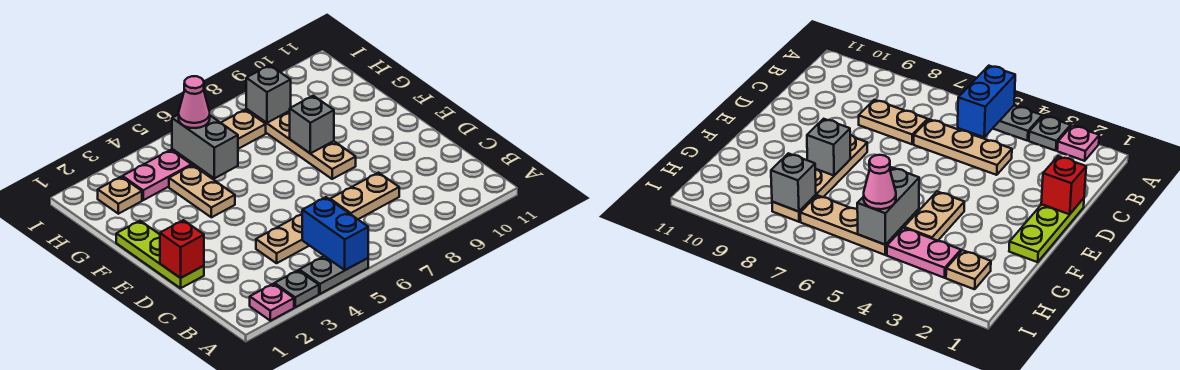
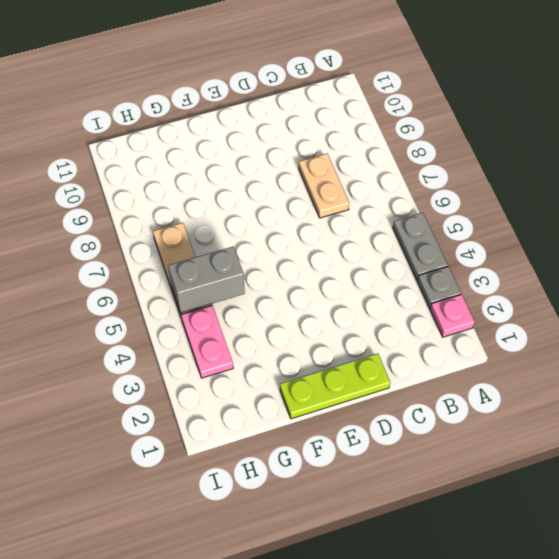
none -> tan 1x3 plate [256,214,309,263]
none -> tan 1x4 plate [246,109,356,179]
none -> tan 1x2 plate [169,165,235,217]

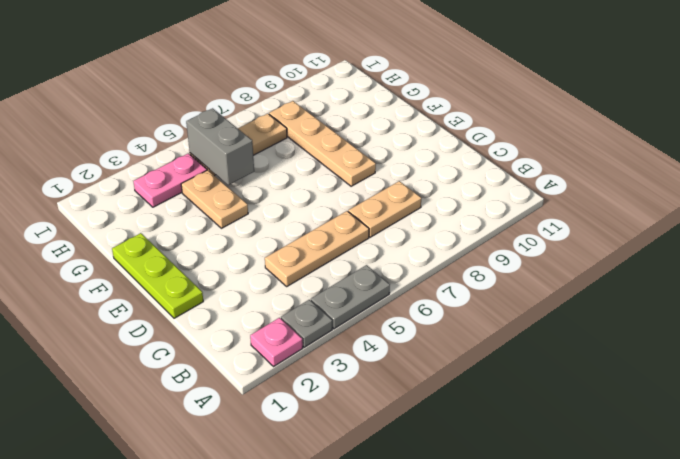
none -> tan 1x1 plate [98,177,142,214]
none -> blue 1x2 brick [302,197,368,270]
none -> red 1x1 brick [160,220,204,278]

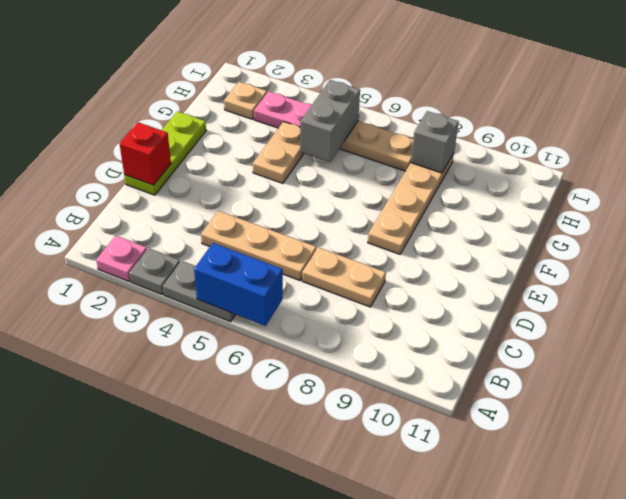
blue 1x2 brick [194,243,283,326] -> blue 1x2 brick turned to [302,197,368,270]
none -> grey 1x1 brick [290,96,334,153]
none -> pink 1x1 cone [179,76,210,128]

